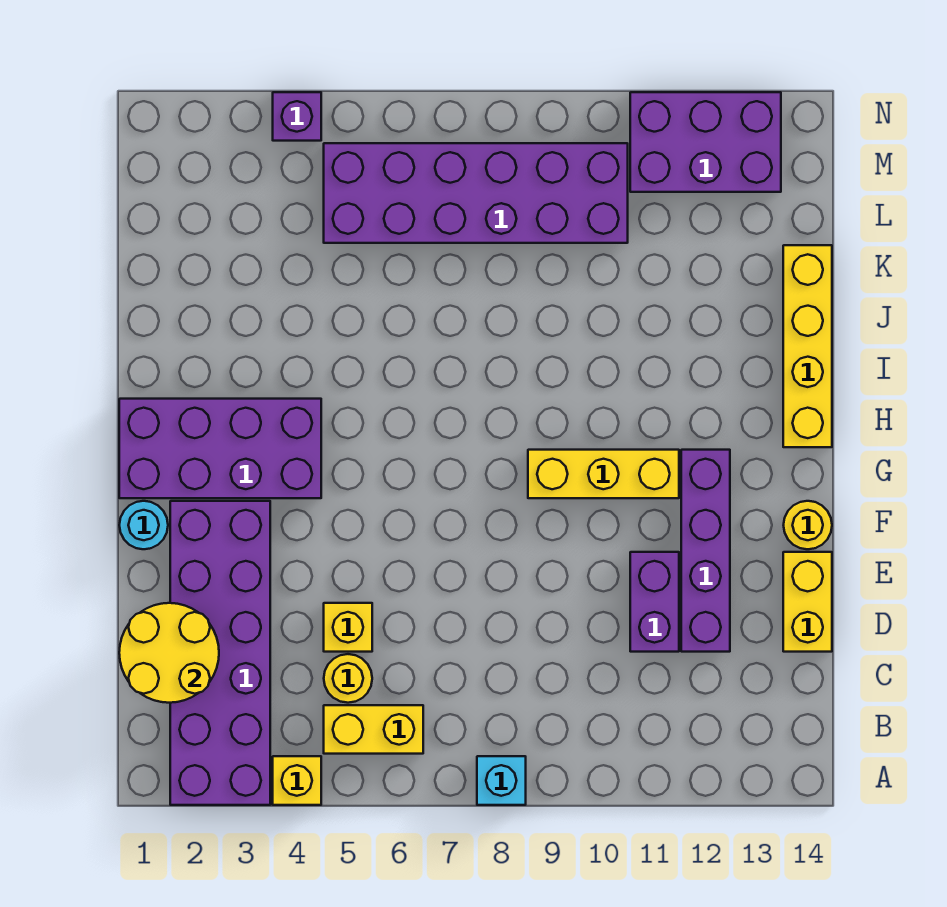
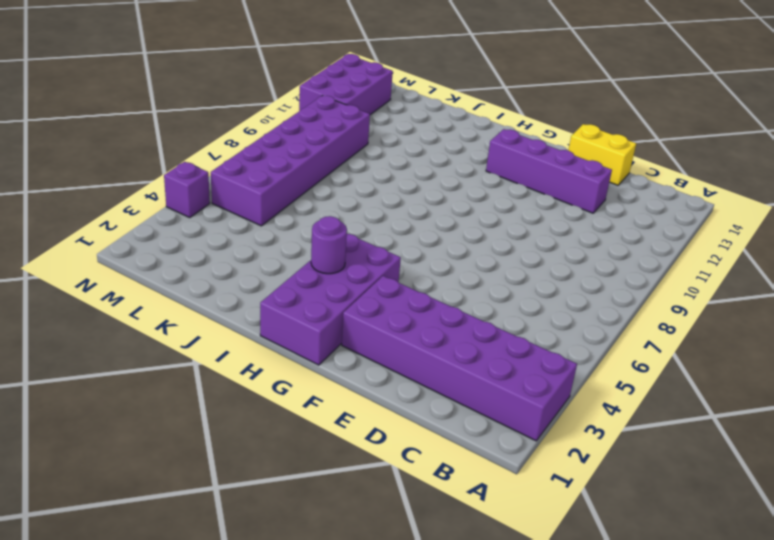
purple 1x1 round brick [311,216,347,274] -> none
none -> yellow 1x1 brick [273,756,321,805]
none -> cyan 1x1 brick [477,756,526,805]
none -> yellow 1x2 brick [324,705,423,754]

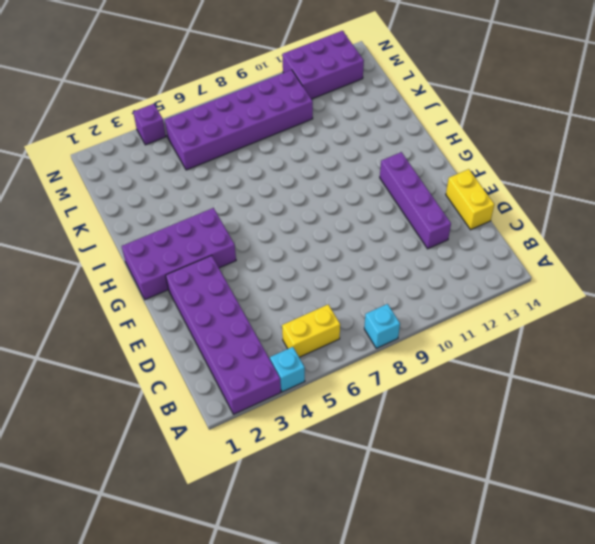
cyan 1x1 brick [270,347,305,392] -> yellow 1x1 brick [273,756,321,805]
none -> yellow 1x1 round brick [324,654,372,703]
none -> yellow 1x1 brick [324,603,372,652]
none -> purple 1x2 brick [630,552,679,652]

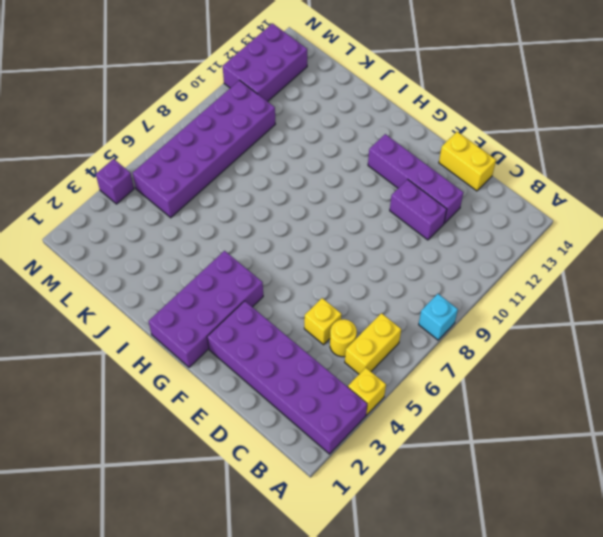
none -> cyan 1x1 round brick [119,501,168,549]
none -> yellow 1x1 round brick [784,501,832,549]
none -> yellow 1x3 brick [528,450,679,498]

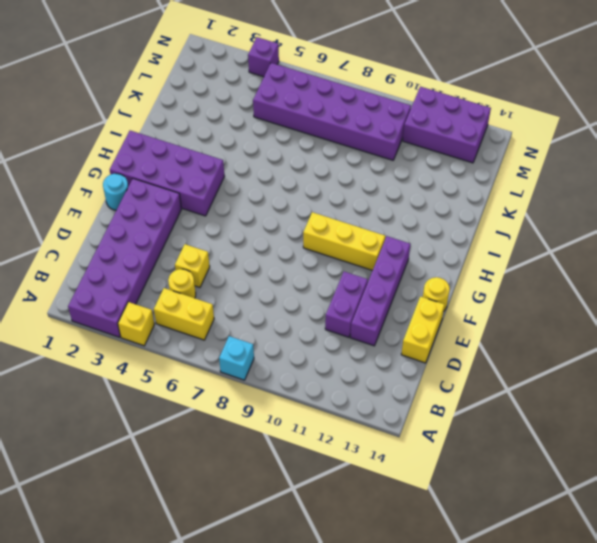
none -> yellow 1x4 brick [783,245,832,447]
none -> yellow 2x2 round brick [119,603,219,703]

